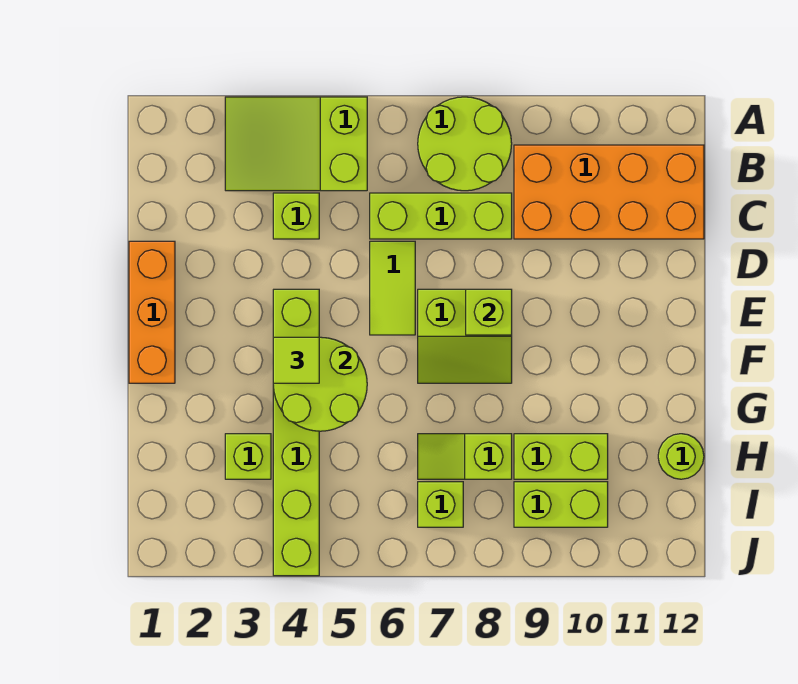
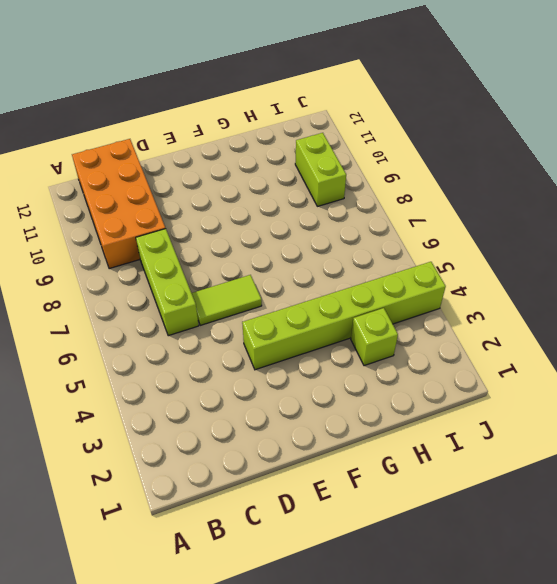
none -> lime 2x3 slope [225,97,367,191]
none -> lime 2x2 round brick [418,97,512,191]
none -> lime 1x1 brick [273,193,319,239]

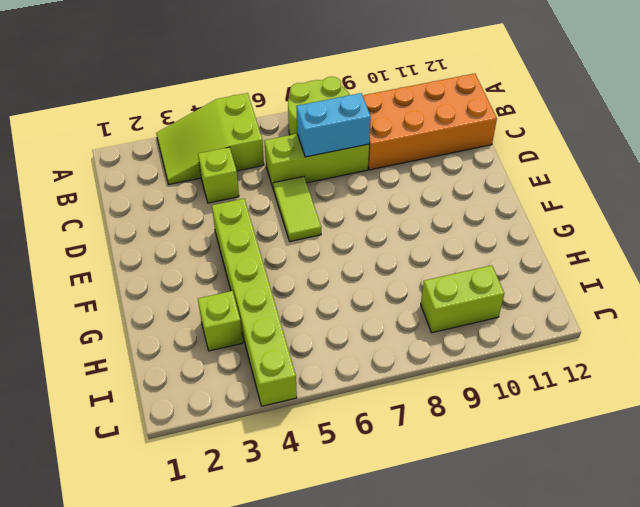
cyan 1x2 brick [296,93,371,157] -> none
none -> orange 1x3 brick [129,241,175,383]
none -> lime 2x2 slope [418,289,512,383]
none -> lime 1x2 slope [418,434,512,479]

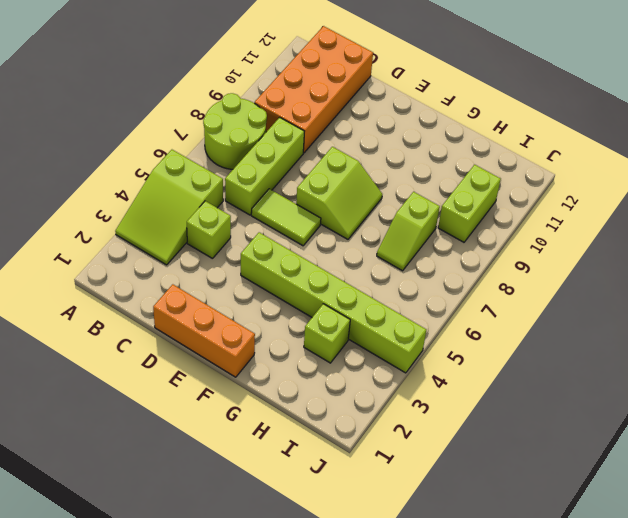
none -> lime 1x2 brick [514,434,608,479]
none -> lime 1x1 round brick [658,434,704,479]
none -> lime 1x1 brick [418,482,463,527]

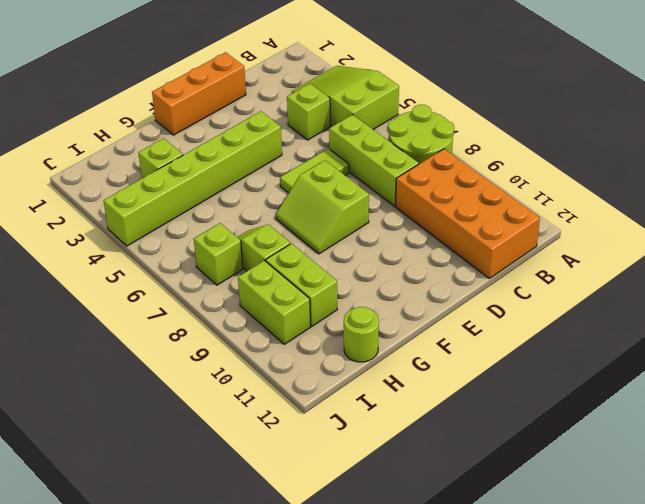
none -> lime 1x1 brick [466,289,512,335]
none -> lime 2x2 round brick [273,337,367,431]
none -> lime 1x1 tile [273,337,319,383]

